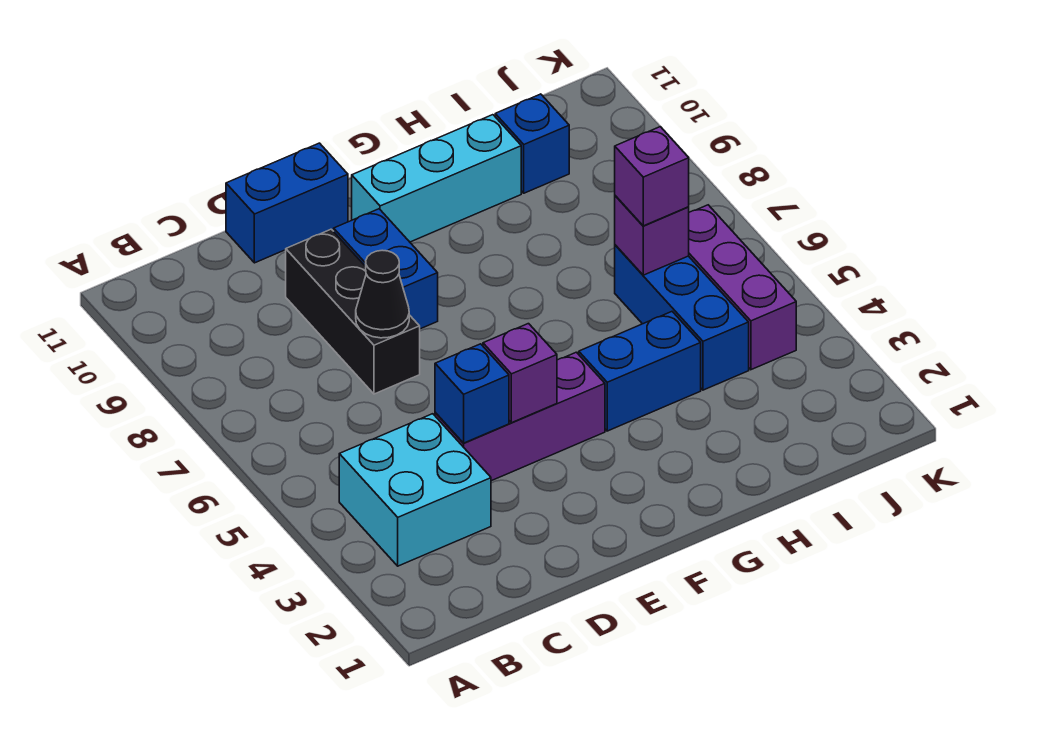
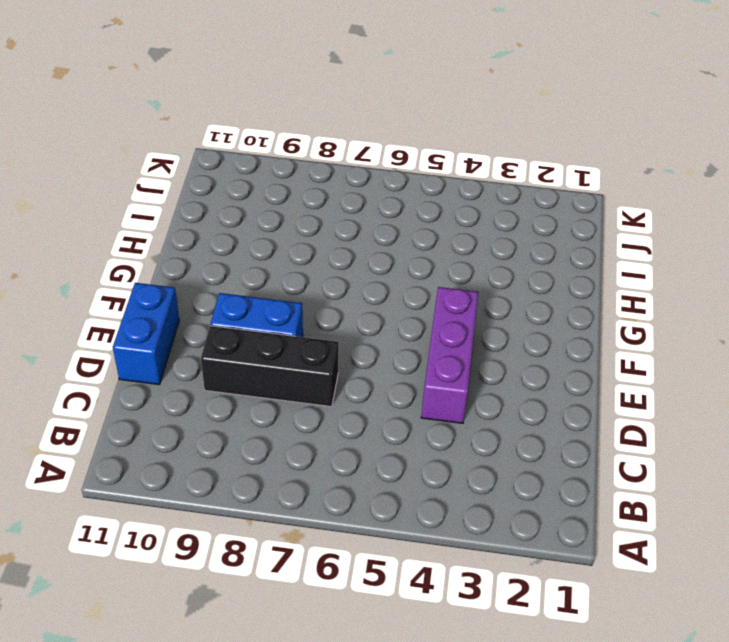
none -> cyan 2x2 brick [339,414,491,566]
none -> cyan 1x3 brick [352,115,521,242]
none -> blue 1x2 brick [579,312,701,431]

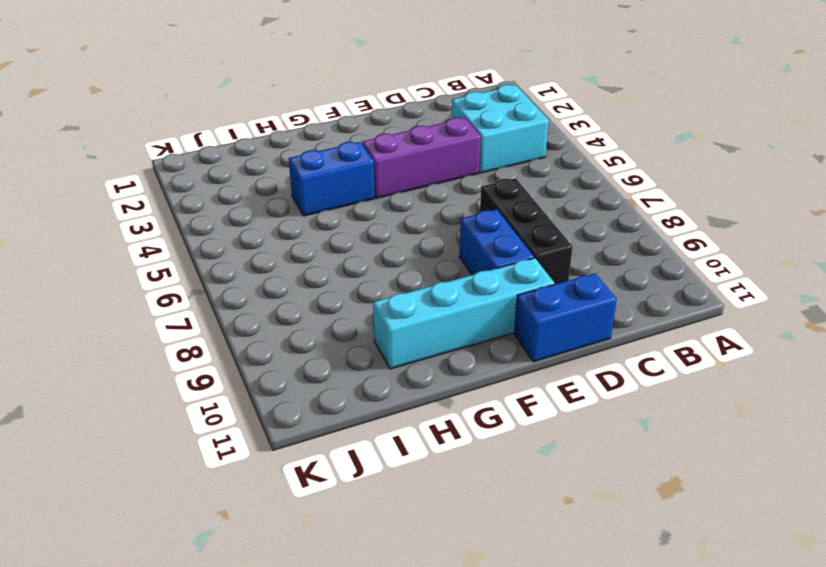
cyan 1x4 brick [373,258,555,369] -> cyan 1x3 brick [352,115,521,242]
none -> blue 1x3 brick [615,245,749,390]
none -> blue 1x1 brick [495,94,569,193]
none -> purple 1x3 brick [689,205,796,370]

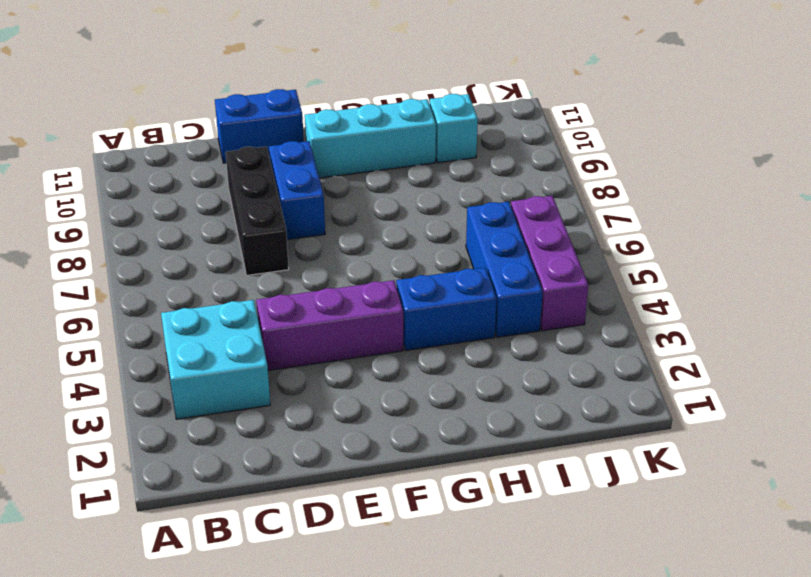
cyan 1x1 brick [429,94,478,163] -> blue 1x1 brick [495,94,569,193]
none -> blue 1x1 brick [435,344,509,443]
none -> black 1x1 cone [356,250,409,338]
none -> purple 1x1 brick [483,324,557,423]

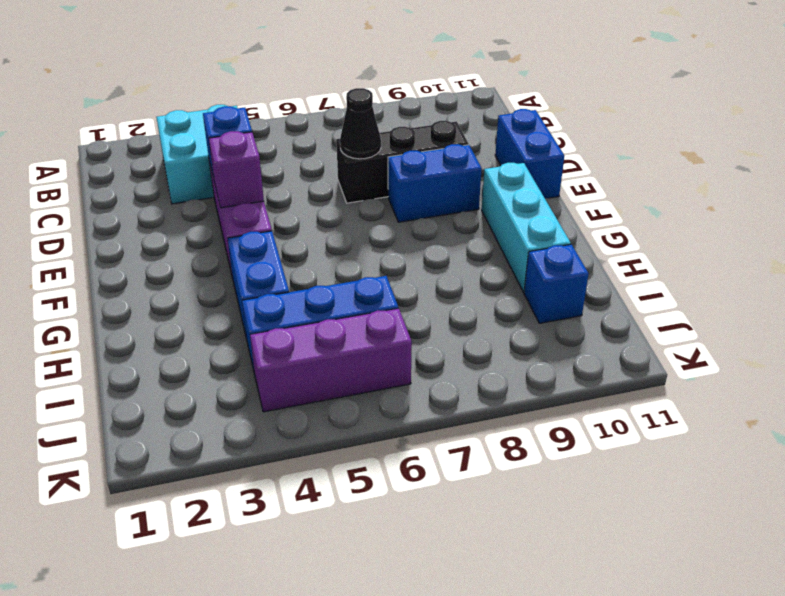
none -> purple 1x1 brick [615,196,689,275]
none -> purple 1x1 brick [615,127,689,226]

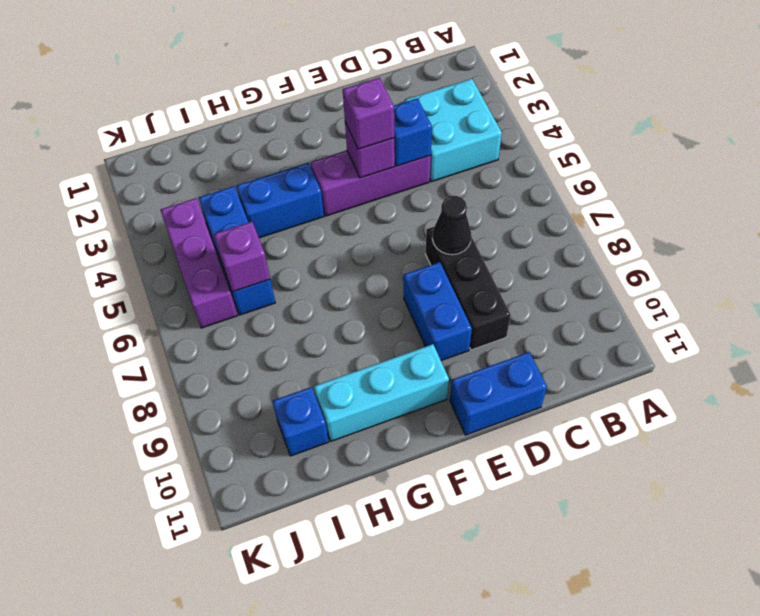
purple 1x1 brick [343,78,394,149] -> purple 1x1 brick moved to [615,127,689,226]

